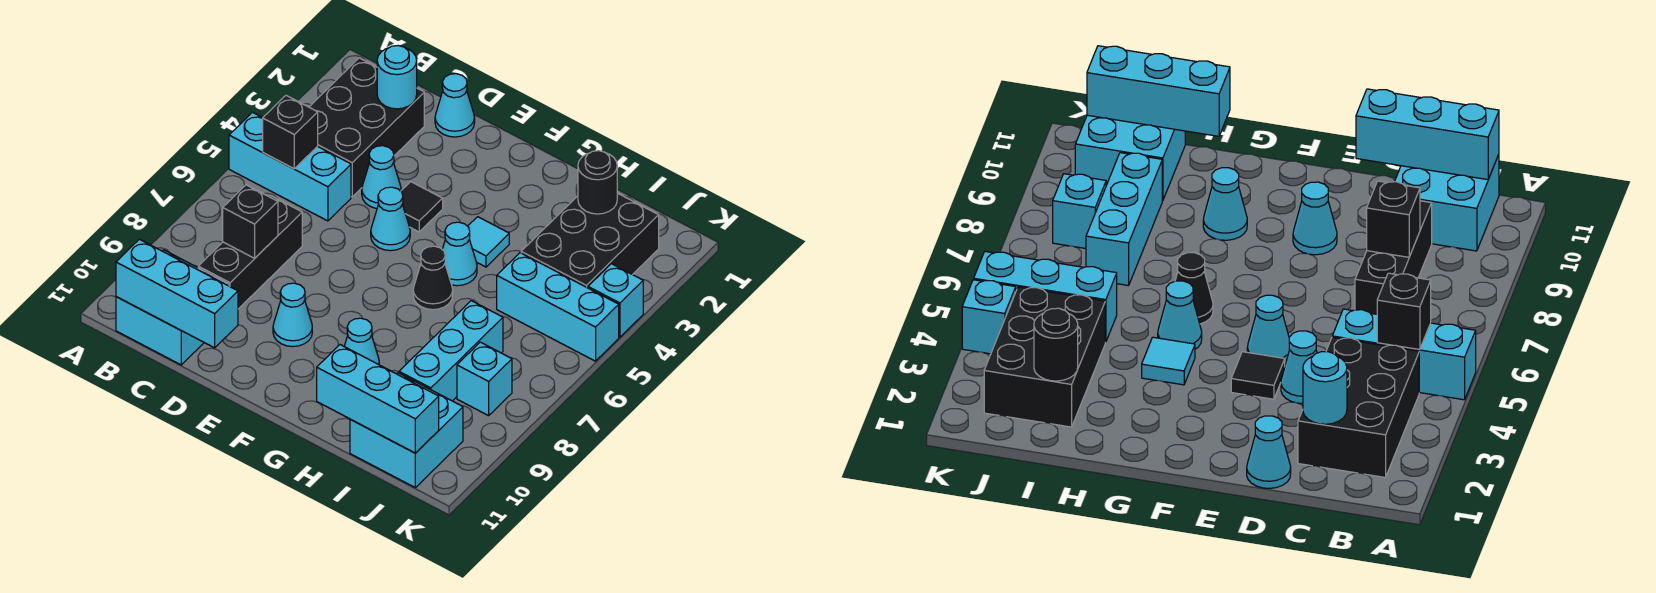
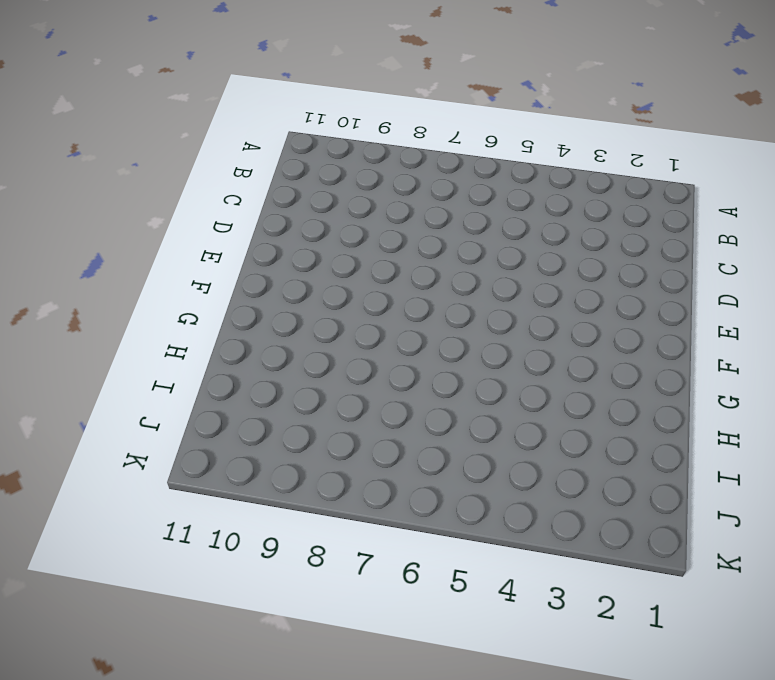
none -> cyan 1x3 brick [229,112,351,221]
none -> black 2x3 brick [309,58,424,197]
none -> cyan 2x2 brick [116,250,229,365]

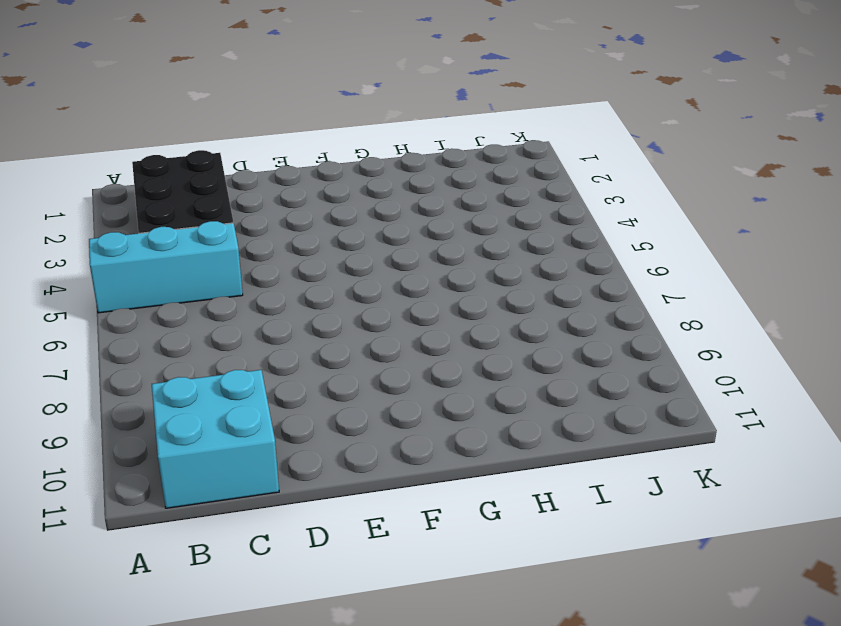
none -> black 1x3 brick [198,196,302,309]
none -> cyan 1x1 cone [435,74,475,137]
none -> cyan 1x1 cone [362,146,401,208]

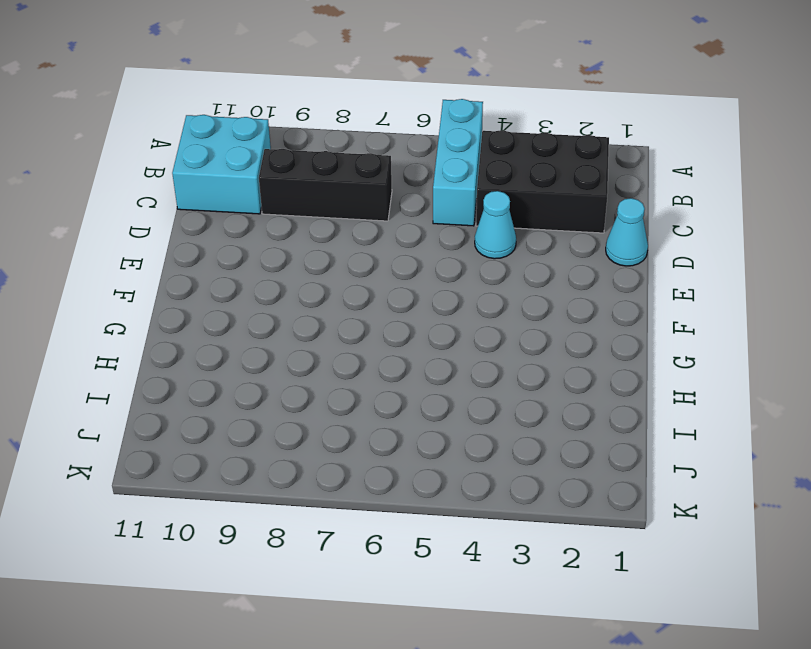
none -> black 1x1 tile [401,182,443,232]
none -> cyan 1x1 cone [371,187,410,251]
none -> cyan 1x1 cone [273,283,312,347]

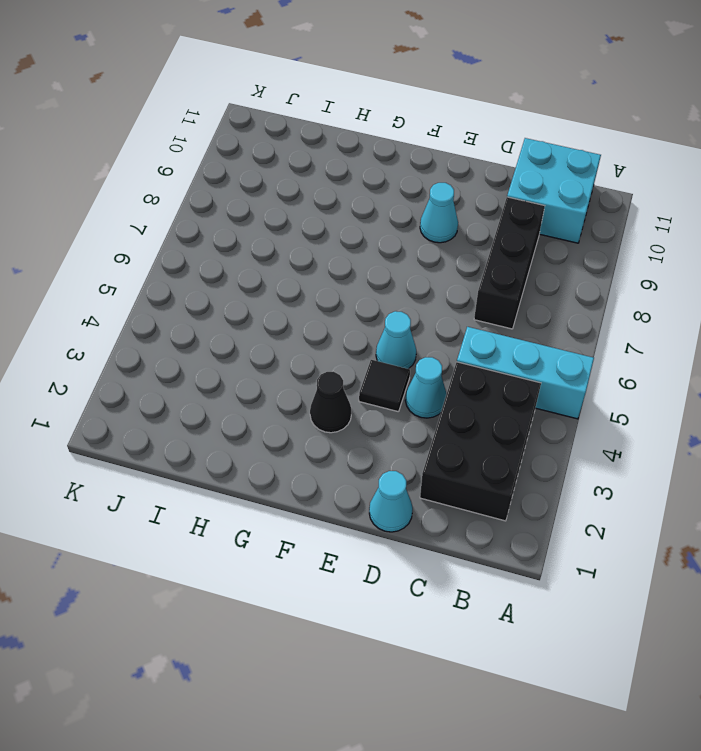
black 1x1 cone [310,372,351,433] -> black 1x1 cone moved to [413,246,453,310]
none -> cyan 1x1 tile [468,217,509,267]
none -> cyan 1x1 cone [442,222,477,286]
none -> cyan 1x1 cone [344,318,379,365]

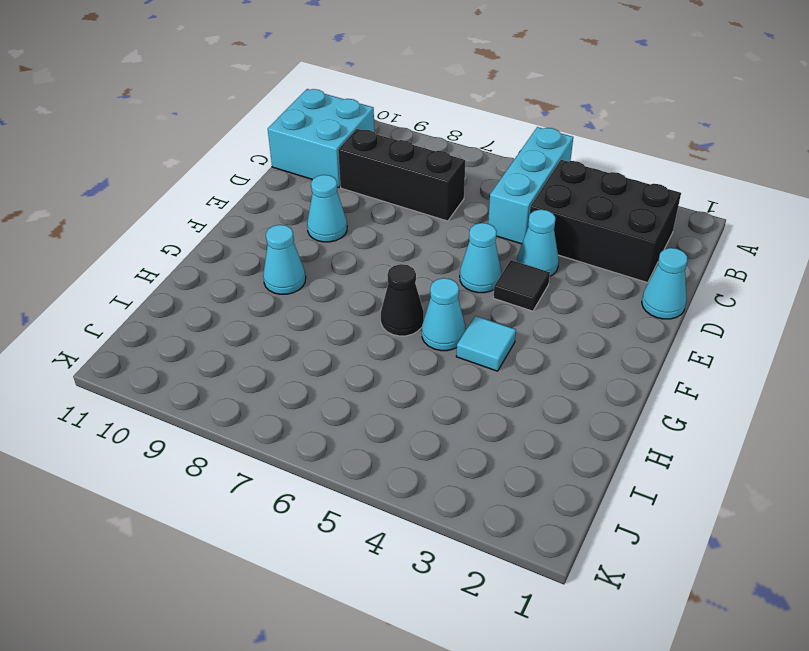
none -> black 2x3 brick [521,193,659,288]
none -> cyan 1x3 brick [497,253,619,361]
none -> cyan 1x3 brick [399,301,503,401]

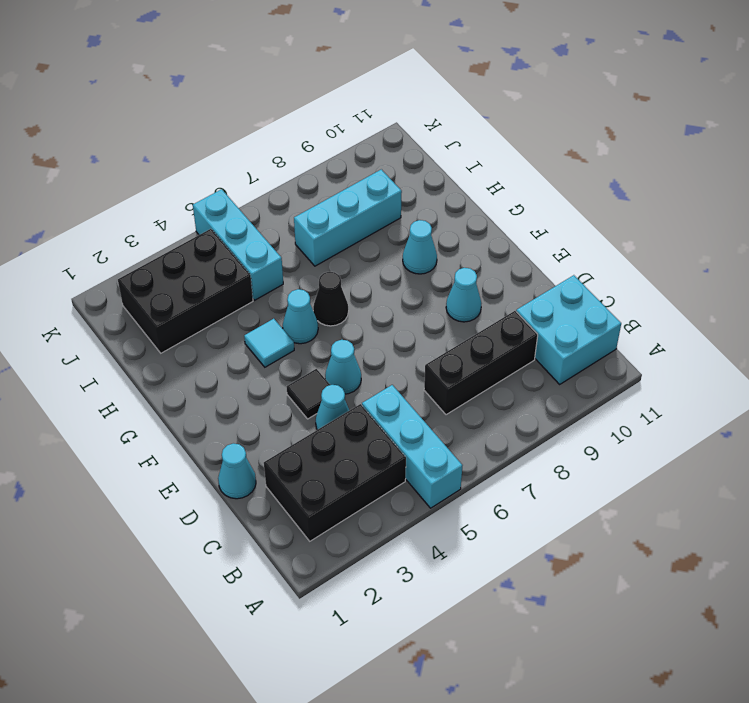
none -> cyan 2x2 brick [350,373,463,487]
none -> cyan 1x1 brick [457,342,512,416]
none -> cyan 1x1 brick [588,264,643,337]

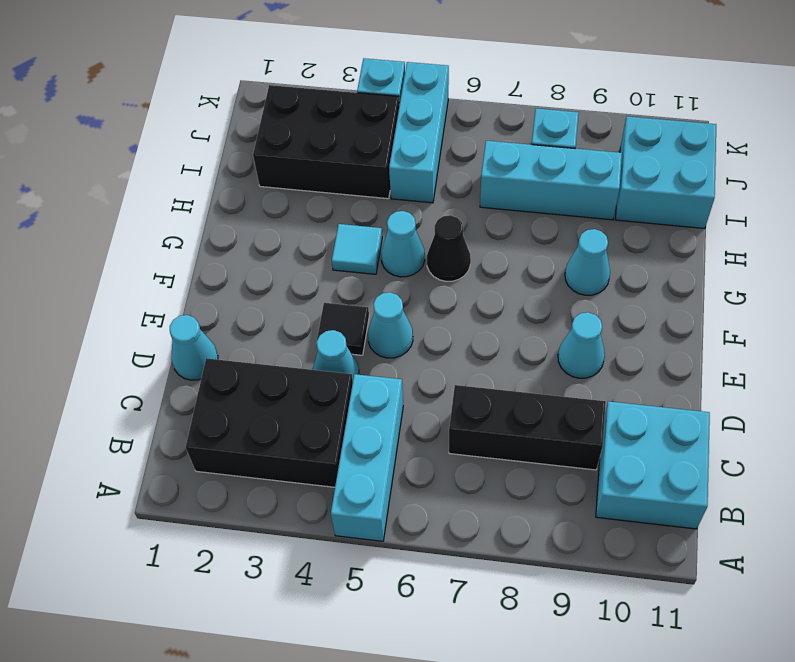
none -> black 1x1 brick [263,95,318,169]
none -> cyan 1x3 brick [116,239,238,348]
none -> cyan 1x1 round brick [377,46,417,109]

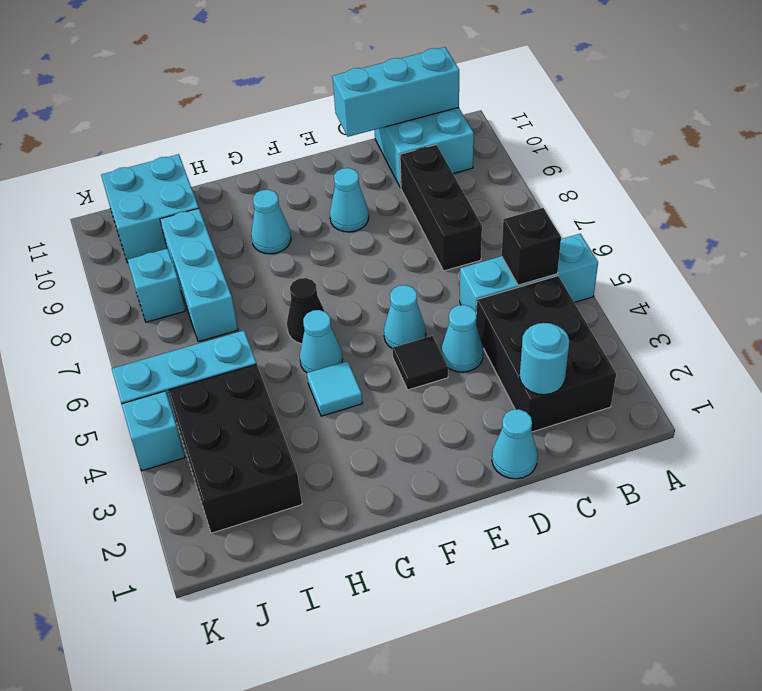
none -> black 1x1 brick [223,185,278,258]
none -> cyan 1x3 brick [317,345,439,453]
none -> black 1x1 round brick [578,151,617,214]

